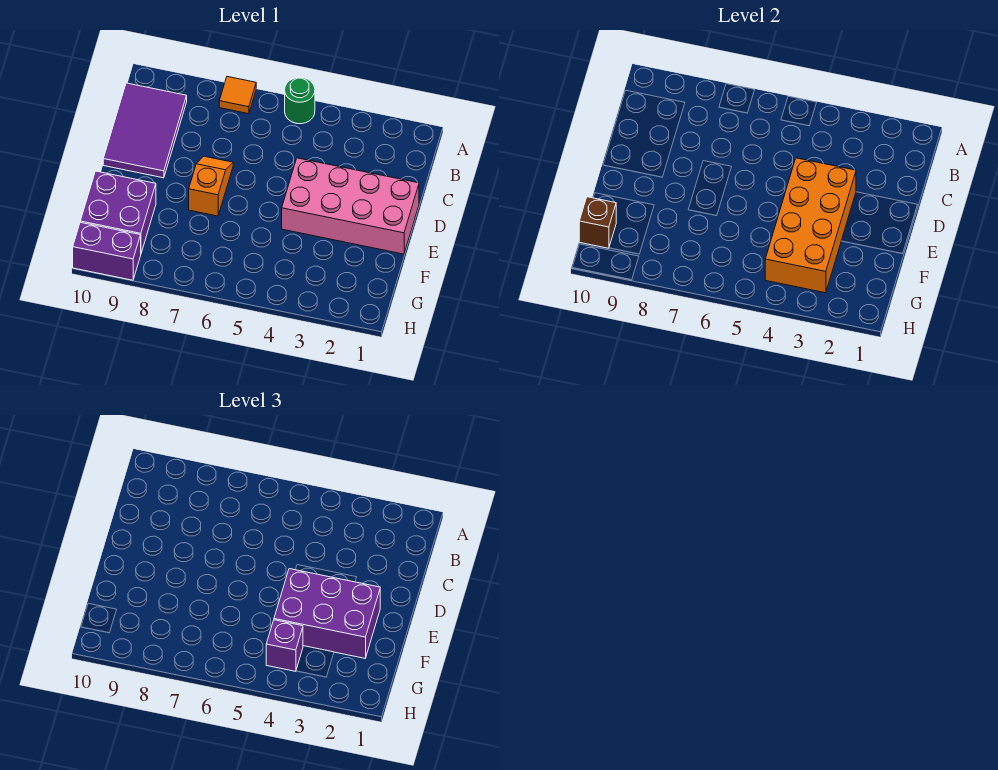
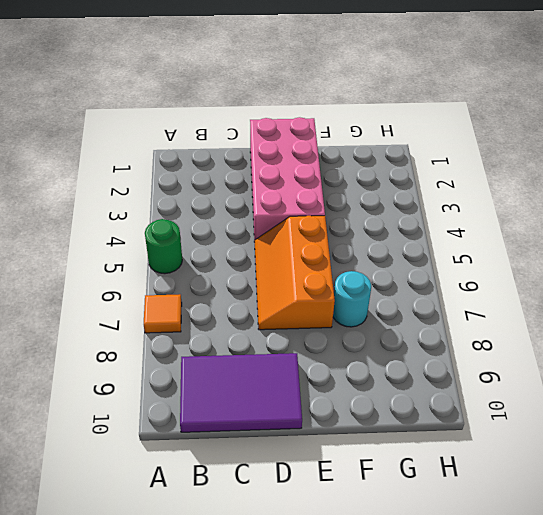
orange 2x3 slope [255,216,335,330] -> orange 1x2 slope [189,156,233,216]
cyan 1x1 round brick [333,271,371,327] -> none
none -> purple 2x2 brick [80,171,156,253]
none -> purple 1x2 brick [73,222,141,280]

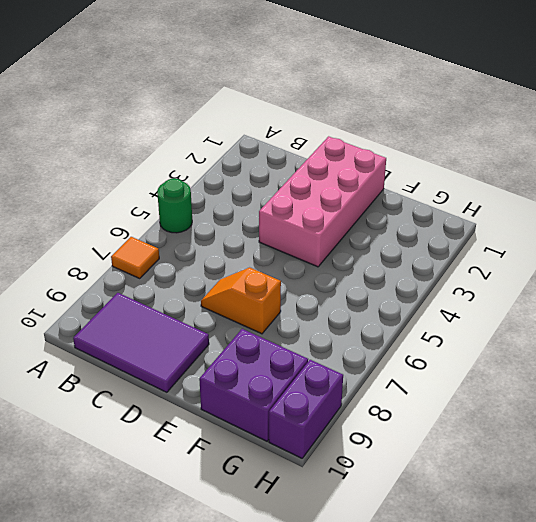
none -> orange 2x4 brick [765,158,856,293]
none -> brown 1x1 brick [579,197,616,248]

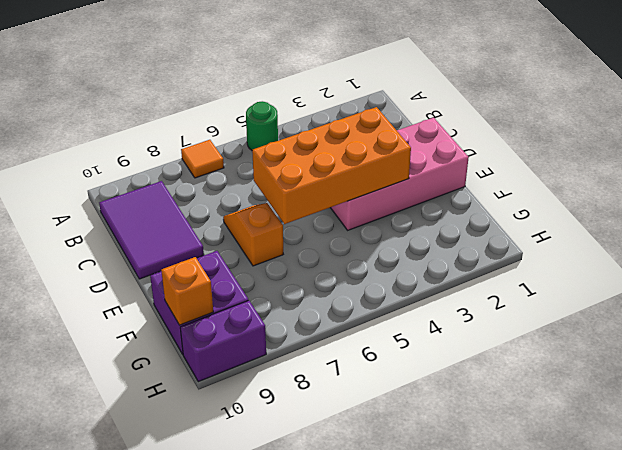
orange 2x4 brick [252,107,411,224] -> orange 2x4 brick turned to [765,158,856,293]
orange 1x1 brick [161,257,213,325] -> brown 1x1 brick [579,197,616,248]
none -> purple 2x3 brick [274,569,380,658]
none -> purple 1x1 brick [266,620,303,671]

